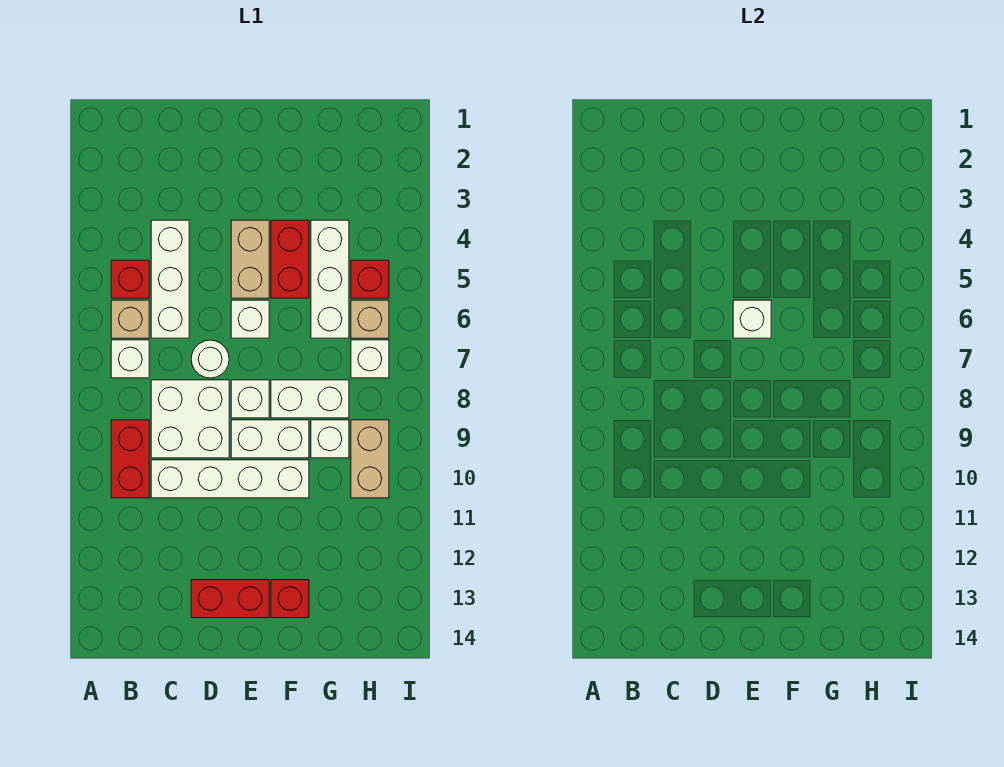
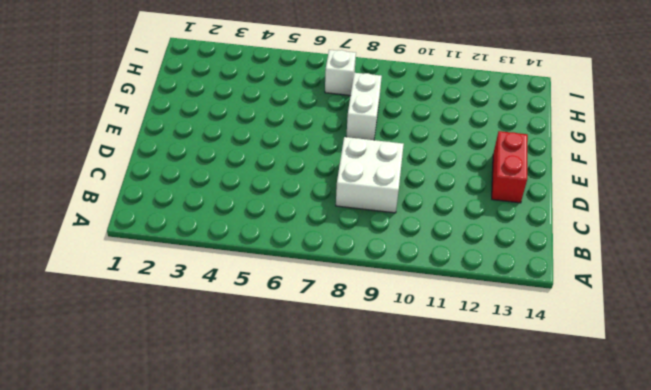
none -> red 1x1 brick [111,260,149,298]
none -> tan 1x1 brick [111,300,149,338]
none -> white 1x1 brick [111,340,149,378]

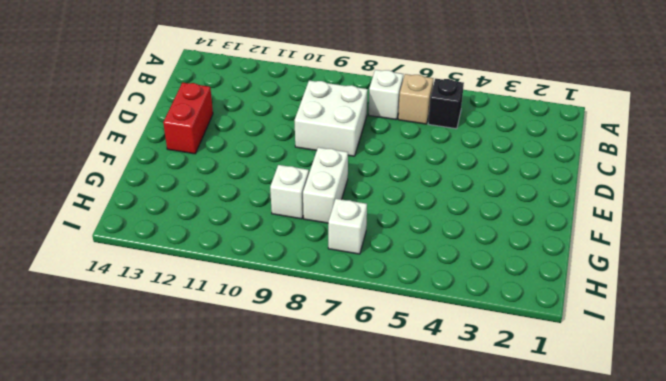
black 1x1 brick [428,78,464,129] -> red 1x1 brick [111,260,149,298]
none -> red 1x2 brick [111,420,149,498]
none -> white 1x3 brick [151,220,189,338]
none -> white 1x4 brick [151,460,309,498]

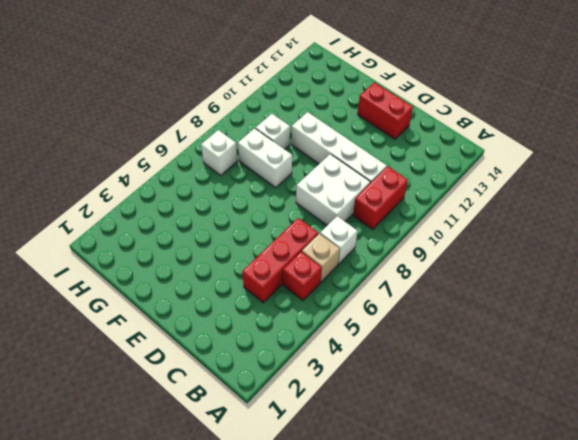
red 1x3 brick [242,218,318,303] -> white 1x3 brick [151,220,189,338]
none -> white 1x1 round brick [191,340,229,378]
none -> tan 1x2 brick [231,220,269,298]
none -> white 1x1 brick [231,300,269,338]

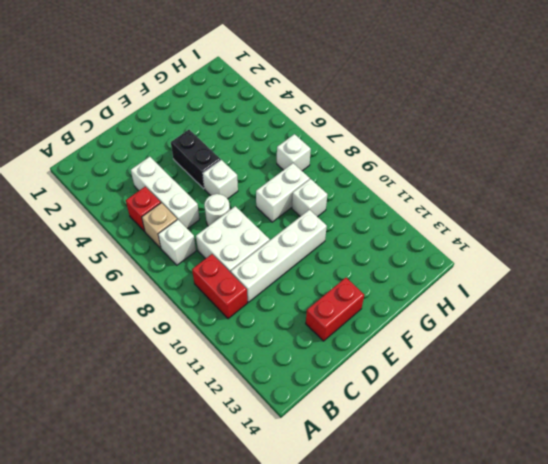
black 1x2 brick [171,130,221,189] -> tan 1x2 brick [231,220,269,298]
none -> white 1x1 brick [231,380,269,418]
none -> white 1x2 brick [231,420,309,458]
none -> red 1x2 brick [271,220,309,298]

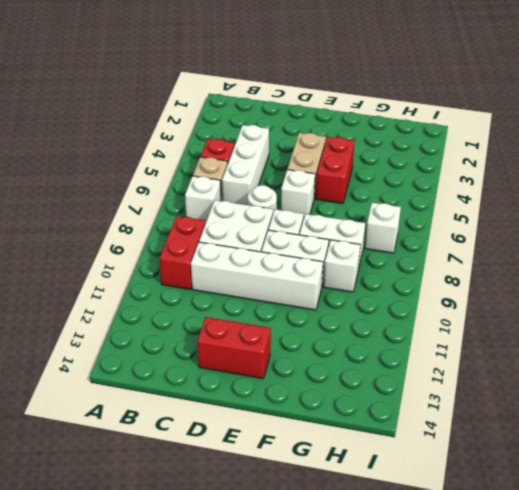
none -> red 1x1 brick [271,580,309,618]
none -> white 1x3 brick [311,220,349,338]
none -> red 1x1 brick [351,260,389,298]

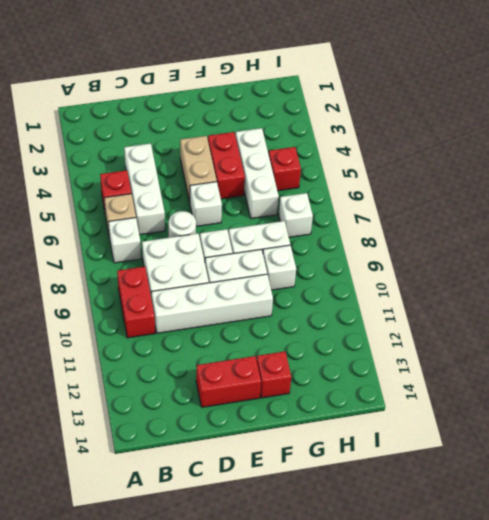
none -> tan 1x1 brick [351,300,389,338]
none -> tan 1x2 brick [351,420,389,498]
none -> white 1x1 brick [733,300,771,338]

